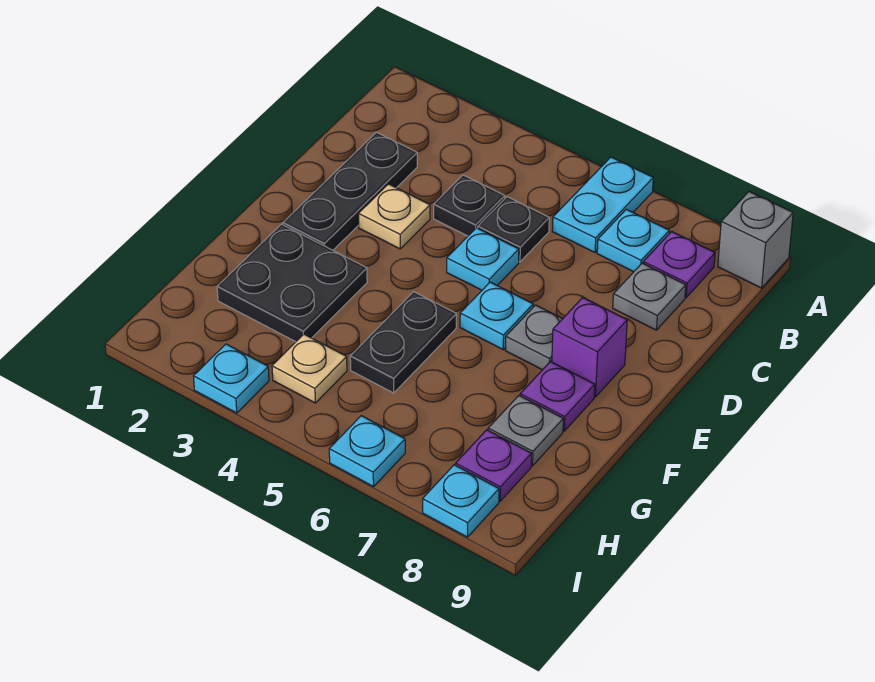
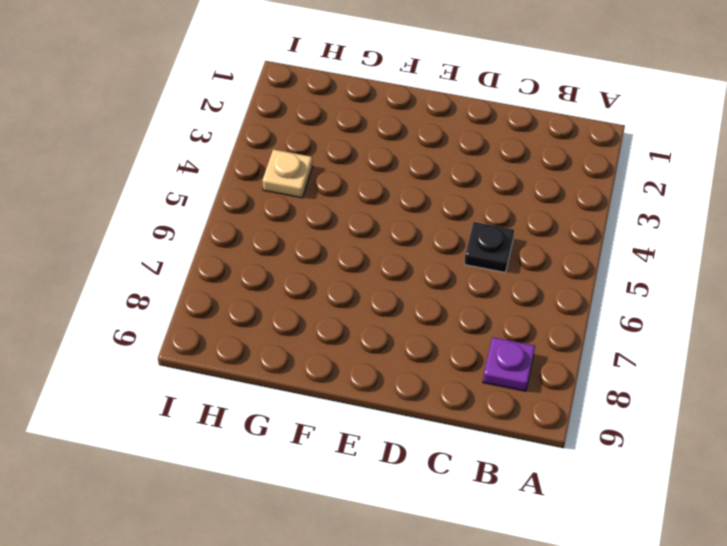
none -> cyan 1x2 plate [552,157,653,252]
none -> grey 1x1 brick [718,192,793,288]
none -> cyan 1x1 plate [597,209,669,272]

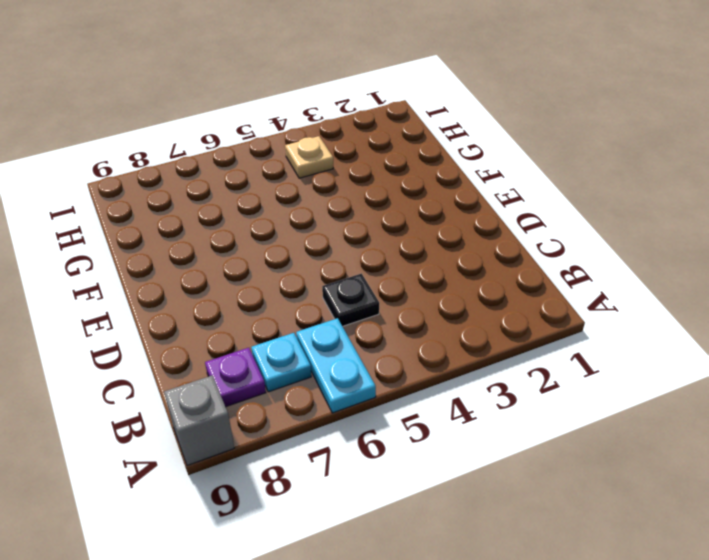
none -> black 1x3 plate [283,132,417,250]
none -> black 1x1 plate [434,175,505,236]
none -> grey 1x1 plate [613,263,686,330]

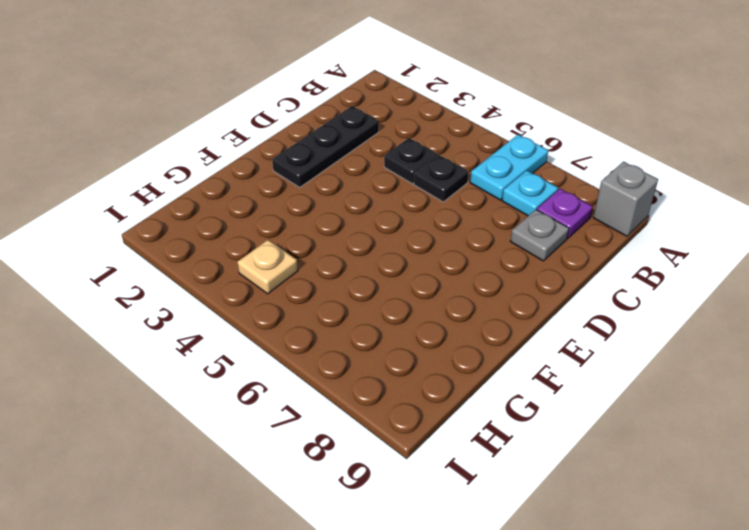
none -> tan 1x1 plate [358,184,430,249]
none -> cyan 1x1 plate [447,228,519,290]
none -> cyan 1x1 plate [460,282,533,349]

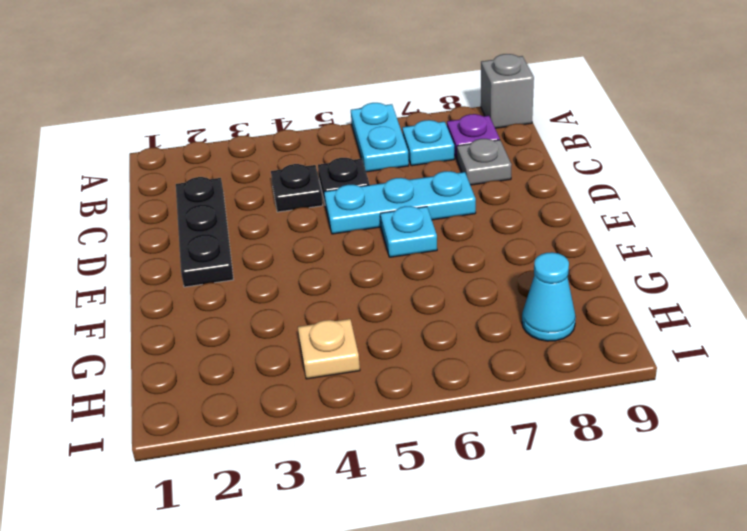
cyan 1x3 plate [324,171,476,234] -> cyan 1x1 plate [447,228,519,290]
cyan 1x1 cone [522,252,576,341] -> purple 1x1 plate [456,430,532,501]
none -> tan 1x1 plate [358,184,430,249]
none -> grey 1x1 plate [505,305,562,370]
none -> purple 1x1 brick [552,298,627,397]

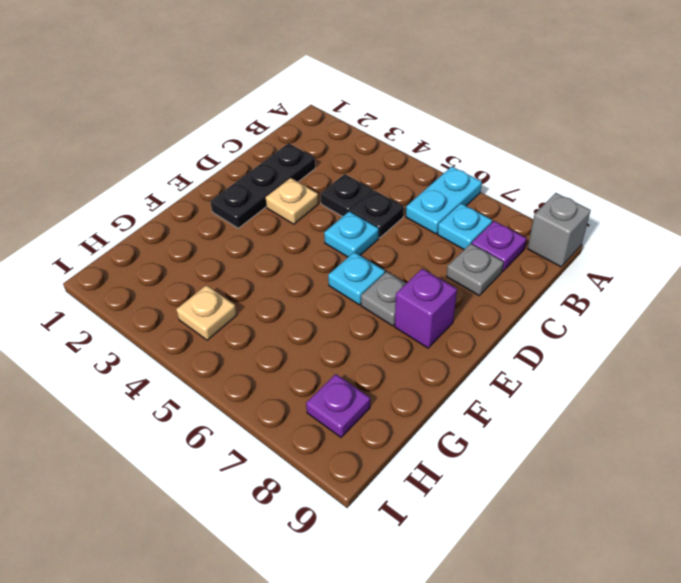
none -> black 2x2 plate [217,224,367,342]
none -> black 1x2 plate [350,292,456,393]
none -> purple 1x1 plate [520,362,595,431]

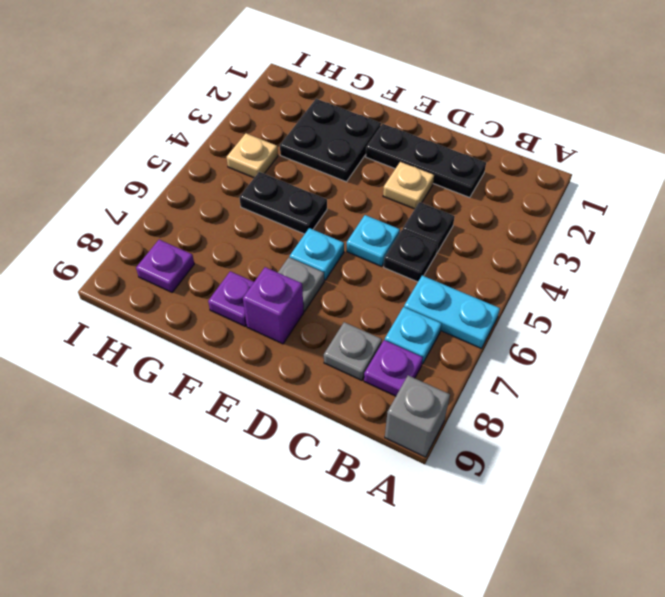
none -> grey 1x1 plate [488,396,563,466]
none -> cyan 1x1 plate [194,344,269,413]
none -> cyan 1x1 plate [329,416,405,487]

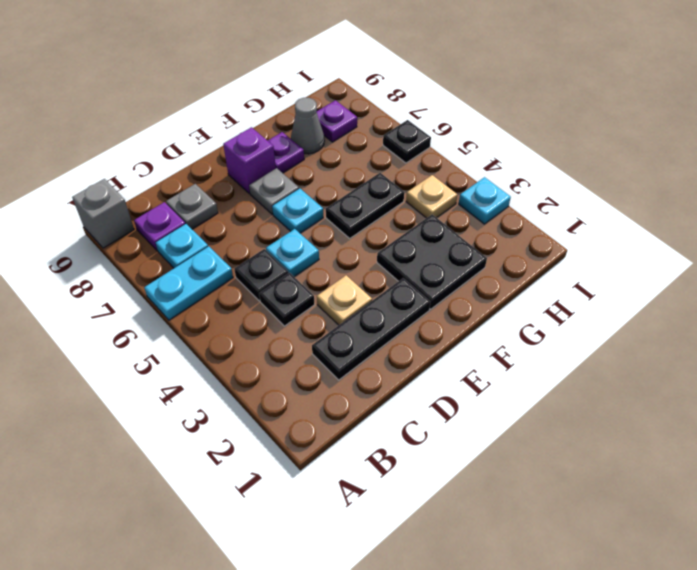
grey 1x1 cone [291,98,324,154] -> grey 1x1 plate [488,396,563,466]
black 1x1 plate [383,120,431,163] -> cyan 1x1 plate [329,416,405,487]
none -> cyan 1x1 plate [423,465,499,537]

